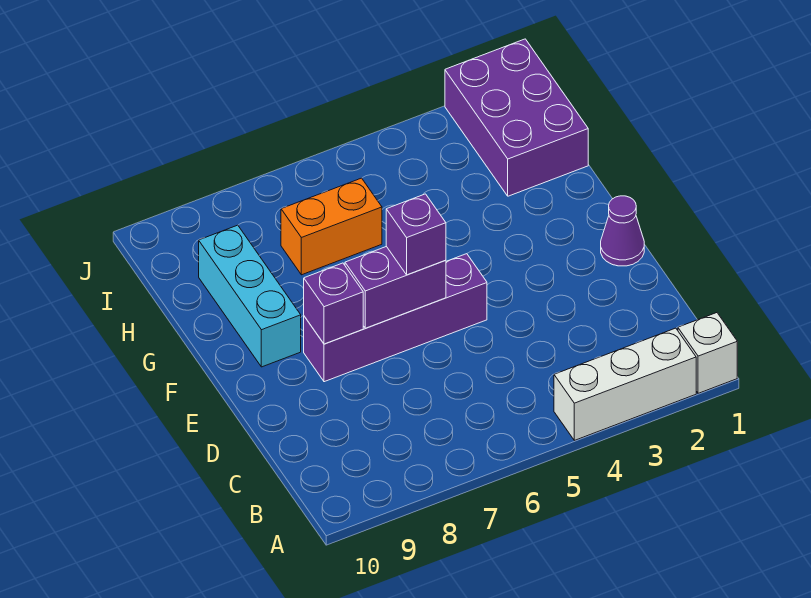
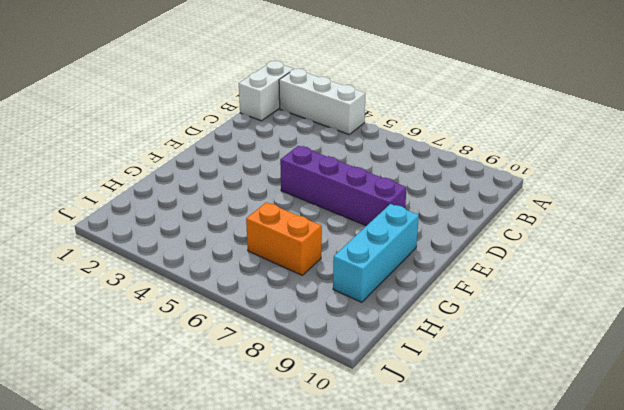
white 1x2 brick [239,61,294,121] -> white 1x1 brick [678,313,737,393]
none -> purple 1x1 cone [601,196,644,266]
none -> purple 2x3 brick [445,39,588,196]

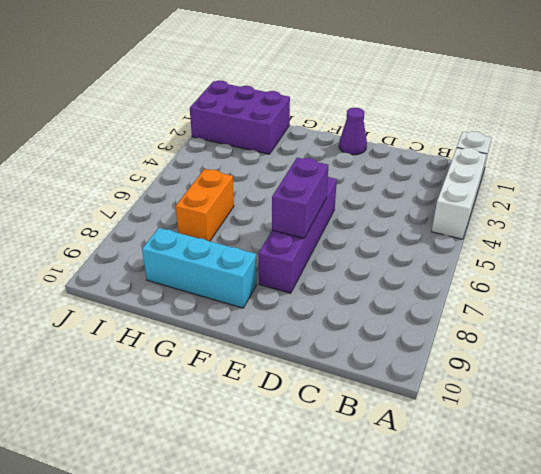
none -> purple 1x1 brick [304,263,363,344]
none -> purple 1x1 brick [386,194,446,275]

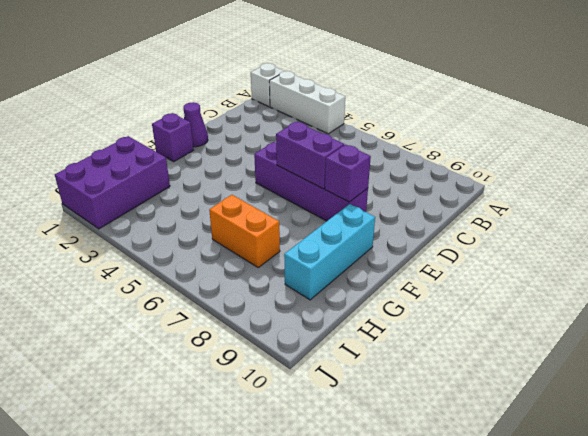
purple 1x1 brick [152,113,193,162] -> purple 1x1 brick moved to [386,194,446,275]

